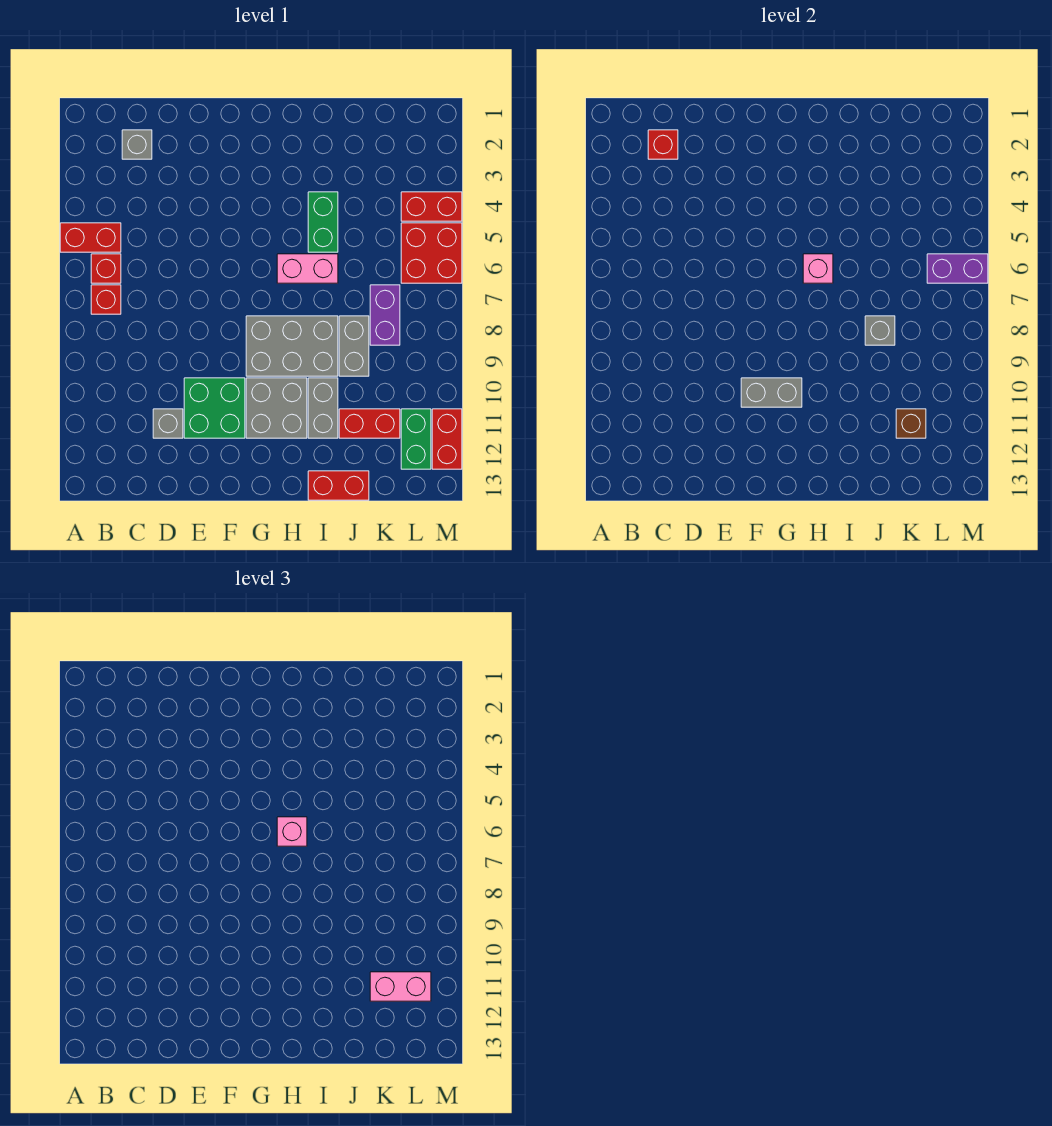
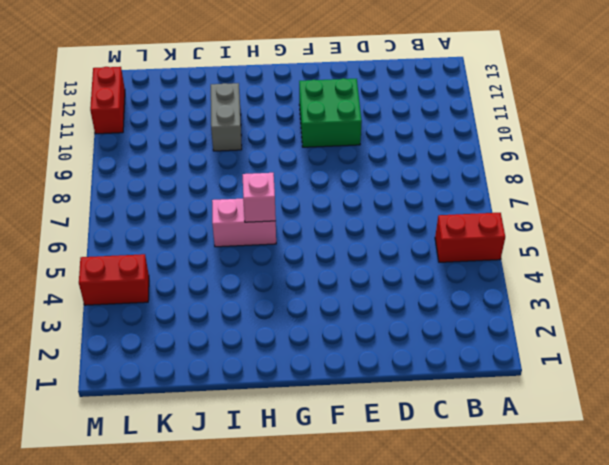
none -> red 1x1 brick [91,254,121,283]
none -> red 1x1 brick [91,285,121,314]
none -> grey 1x1 brick [122,130,152,159]

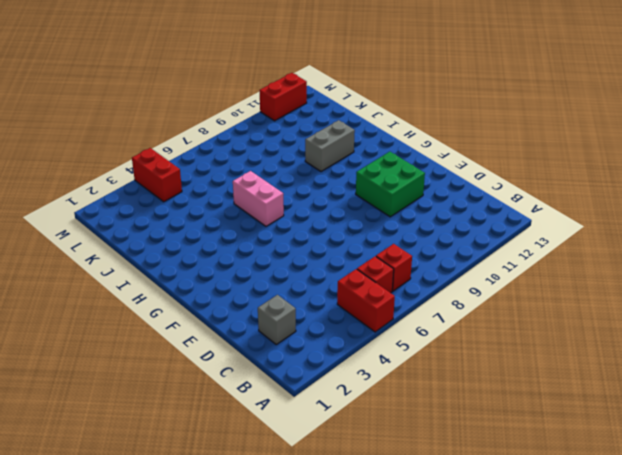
none -> grey 1x1 brick [153,409,183,438]
none -> grey 2x3 brick [246,316,338,376]
none -> grey 2x2 brick [246,378,307,438]

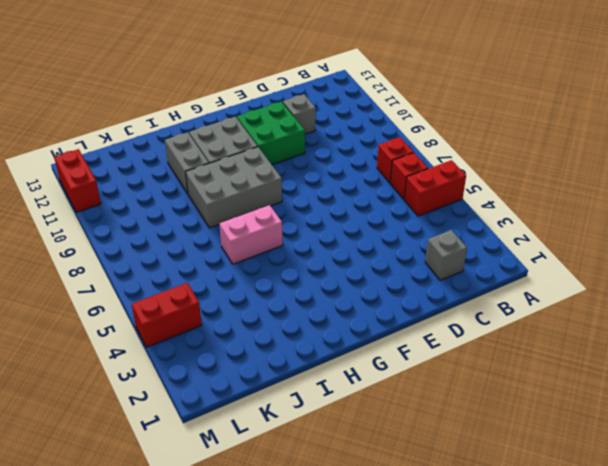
none -> green 1x2 brick [308,192,338,252]
none -> red 1x2 brick [308,471,369,500]
none -> grey 1x2 brick [339,316,369,376]

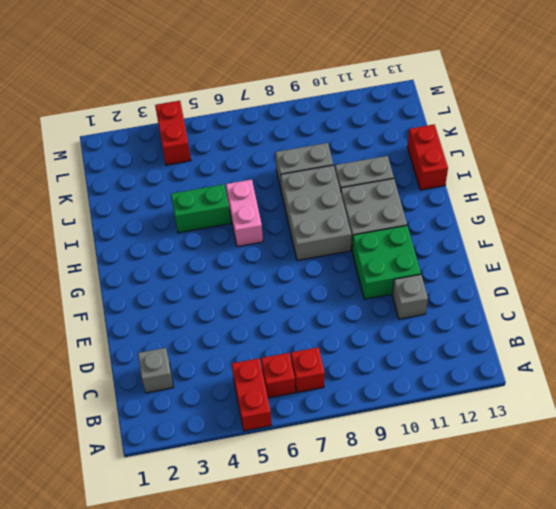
none -> red 1x2 brick [339,409,400,438]
none -> purple 1x2 brick [370,285,400,345]
none -> red 2x2 brick [401,223,462,283]

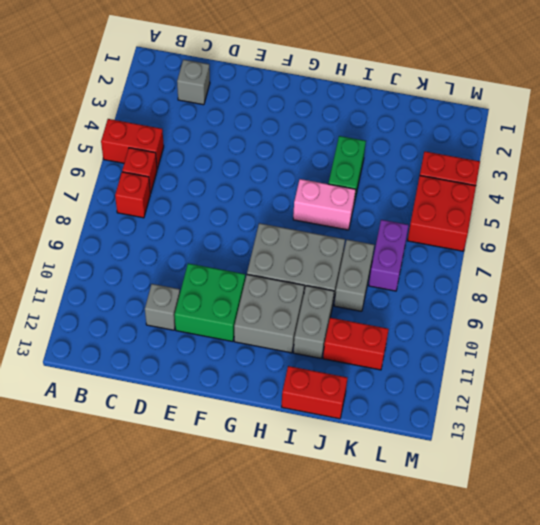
none -> green 1x2 brick [401,409,431,469]
none -> red 1x2 brick [432,409,462,469]
none -> red 1x1 brick [648,130,678,159]

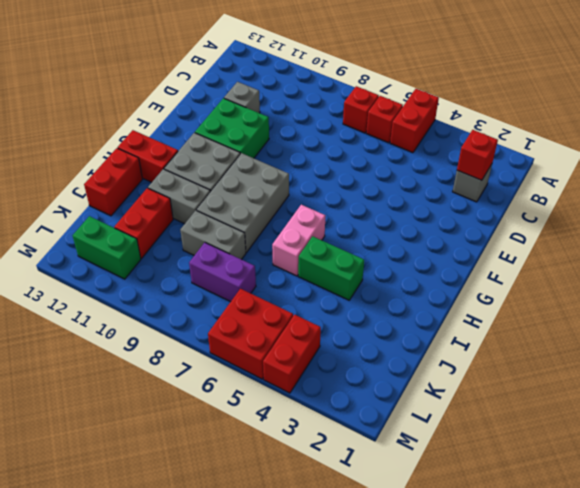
red 1x2 brick [118,130,178,182] -> red 1x2 brick moved to [432,409,462,469]
none -> grey 1x2 brick [741,378,802,407]
none -> pink 1x1 brick [803,254,833,283]
none -> grey 1x1 brick [865,316,895,345]

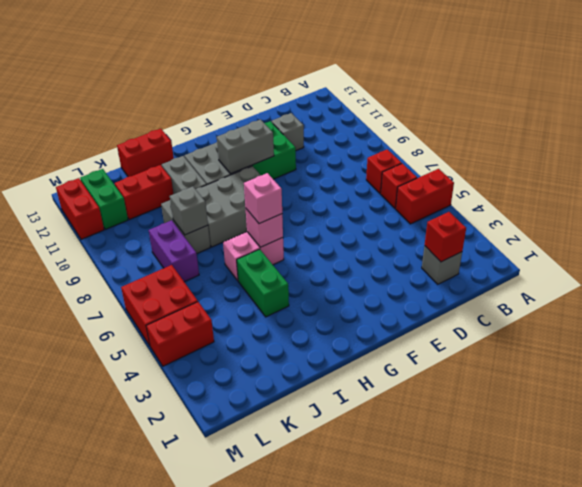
none -> brown 1x1 brick [896,409,926,438]
none -> purple 1x2 brick [927,254,988,283]
none -> pink 1x2 brick [370,972,431,1001]

